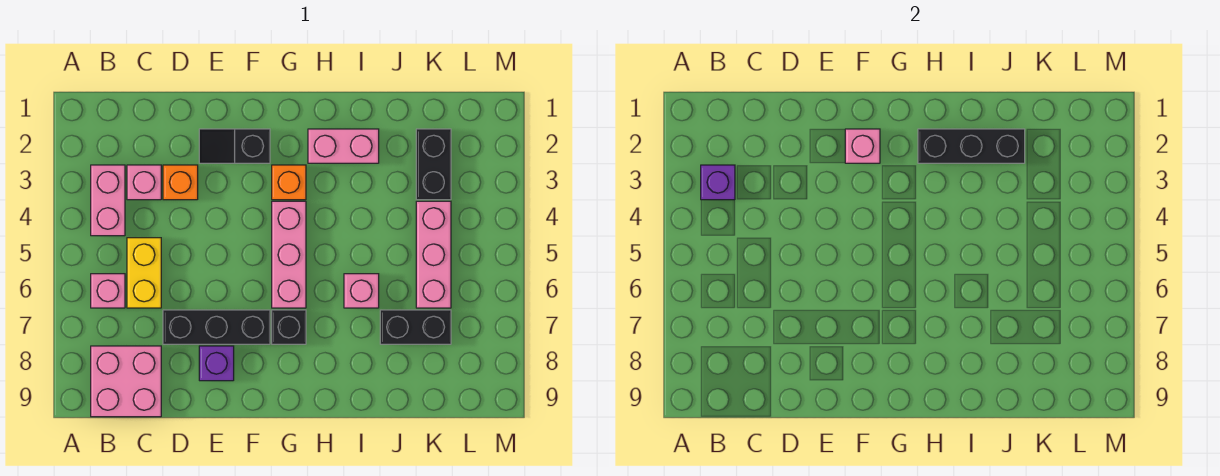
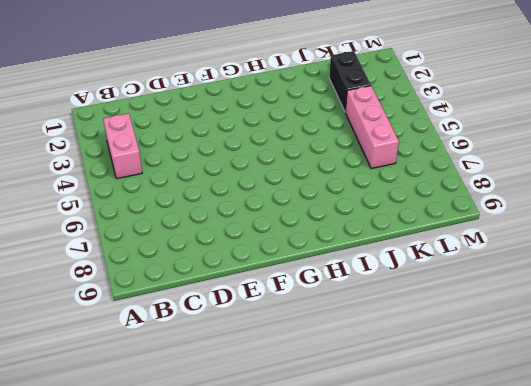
none -> pink 1x1 brick [91,274,125,308]
none -> pink 2x2 brick [91,346,161,417]
none -> pink 1x1 brick [127,165,161,200]

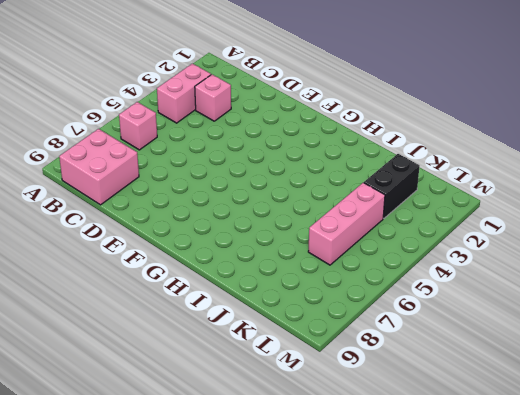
none -> yellow 1x2 brick [127,238,161,308]
none -> orange 1x1 brick [163,165,198,200]
none -> black 1x3 brick [163,310,270,344]

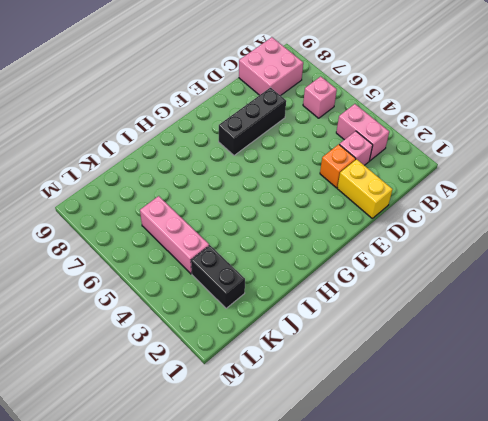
yellow 1x2 brick [337,159,393,218] -> yellow 1x2 brick moved to [127,238,161,308]
none -> black 1x2 slope [199,129,270,163]
none -> purple 1x1 brick [199,346,234,381]
none -> orange 1x1 brick [272,165,306,200]

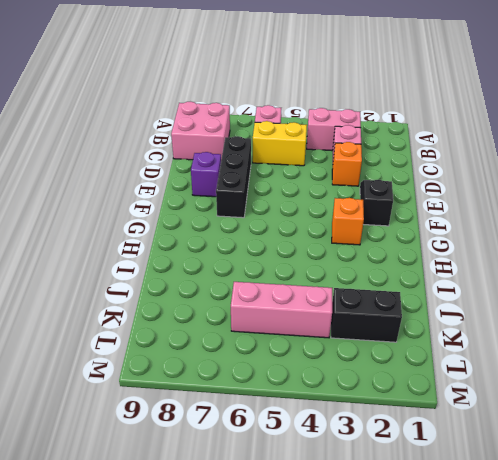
none -> pink 1x3 brick [272,201,306,308]
none -> black 1x1 brick [272,310,306,344]
none -> pink 1x2 brick [308,129,379,163]

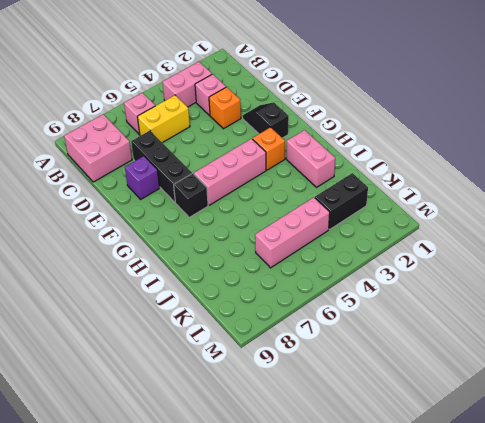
none -> pink 1x1 brick [344,274,379,308]
none -> black 1x2 brick [380,310,451,344]
none -> purple 1x1 brick [701,165,735,200]

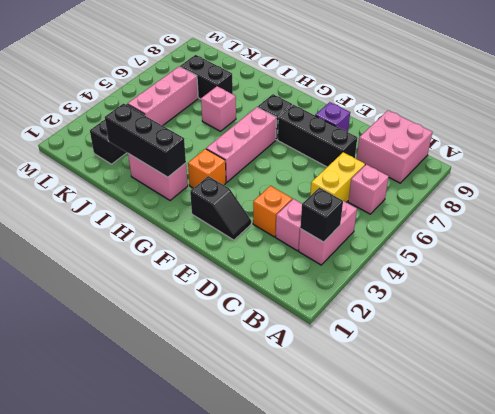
black 1x1 brick [300,188,343,242] -> purple 1x1 brick [701,165,735,200]
none -> pink 1x1 brick [845,129,880,163]

